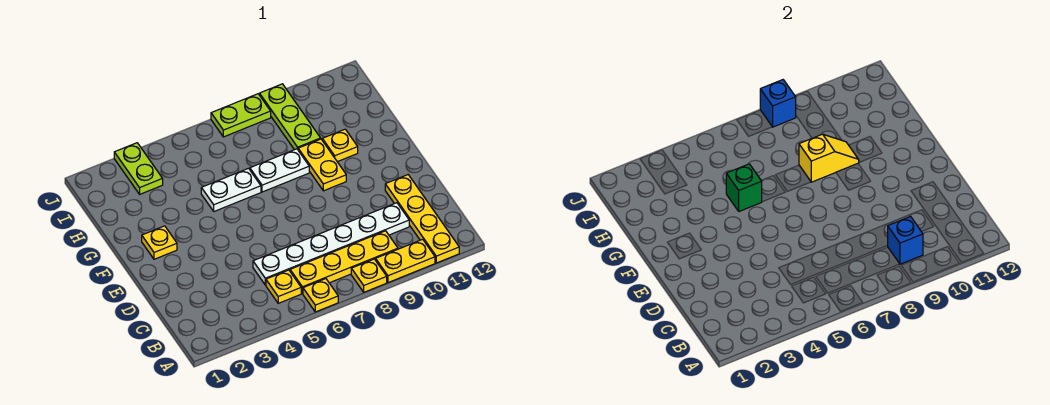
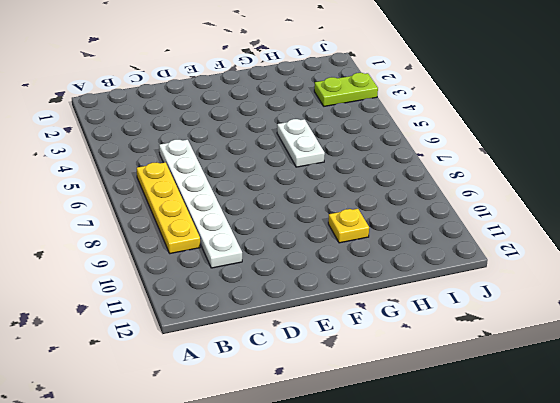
none -> yellow 1x1 plate [303,279,338,312]
none -> yellow 1x1 plate [351,259,387,292]
none -> yellow 1x2 plate [376,239,435,283]

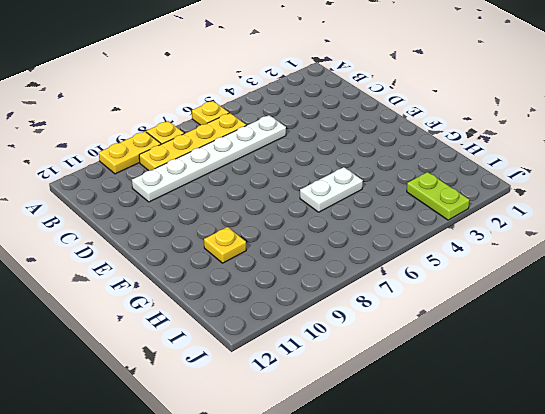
none -> yellow 1x4 plate [385,175,459,263]
none -> yellow 1x1 plate [266,270,301,303]
none -> yellow 1x1 plate [142,226,177,259]

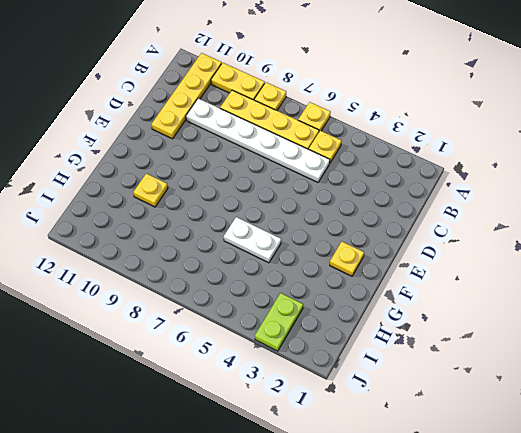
none -> yellow 1x2 plate [298,139,346,191]
none -> white 1x2 plate [250,149,309,192]
none -> lime 1x3 plate [259,84,321,150]

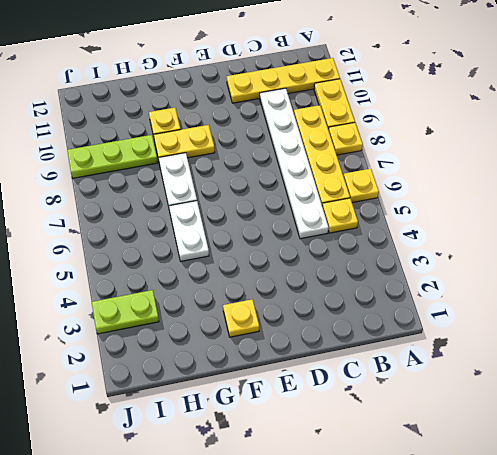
none -> lime 1x2 plate [211,94,271,137]
none -> blue 1x1 brick [887,217,923,264]
none -> green 1x1 brick [726,164,762,211]

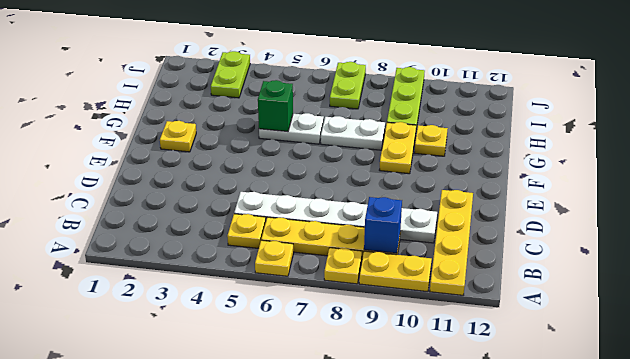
lime 1x2 plate [330,62,366,109] -> lime 1x2 plate turned to [211,94,271,137]
none -> yellow 1x2 slope [799,134,859,182]
none -> blue 1x1 brick [760,80,796,127]

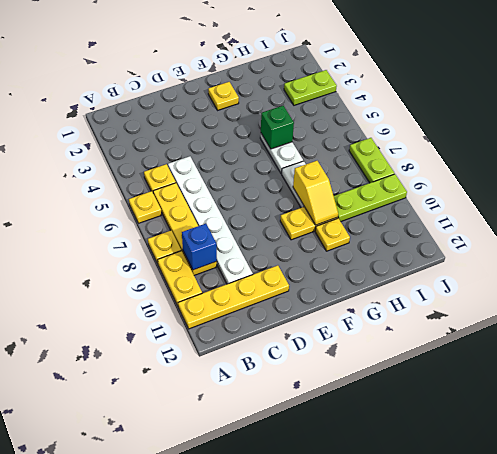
none -> blue 1x1 brick [760,80,796,127]

